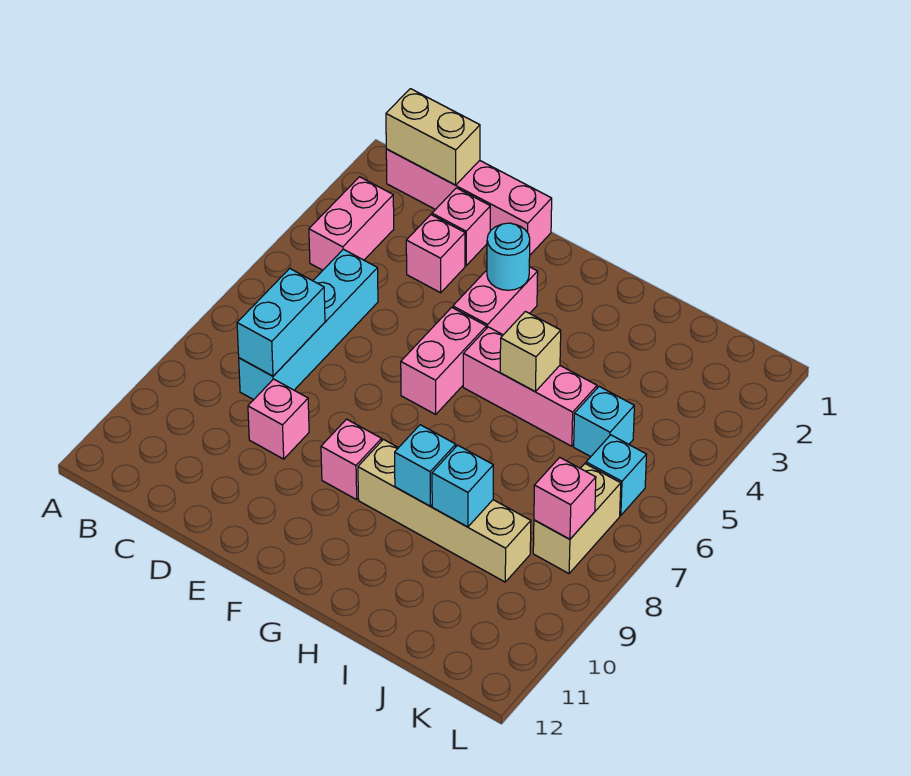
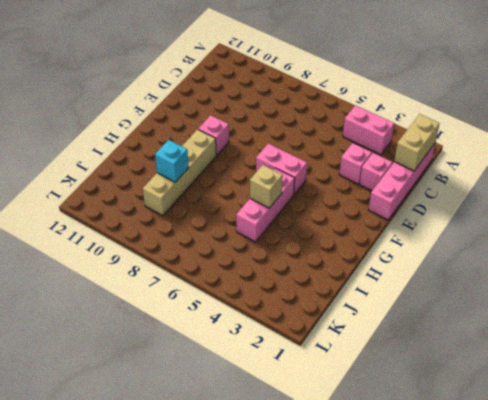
none -> cyan 1x4 brick [239,249,378,400]
none -> pink 1x1 brick [248,379,309,459]
none -> pink 1x2 brick [453,267,538,335]

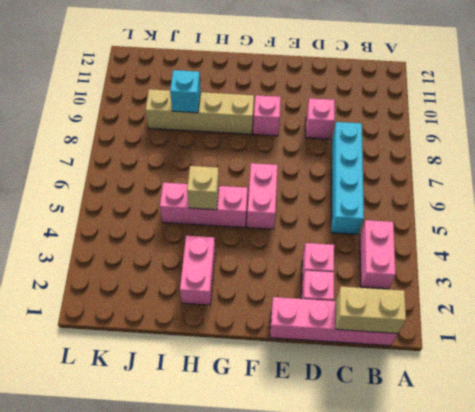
pink 1x2 brick [180,236,215,305] -> pink 1x2 brick moved to [453,267,538,335]
none -> cyan 1x1 brick [574,387,634,457]
none -> cyan 1x1 brick [586,435,647,515]
none -> tan 1x2 brick [533,464,621,573]

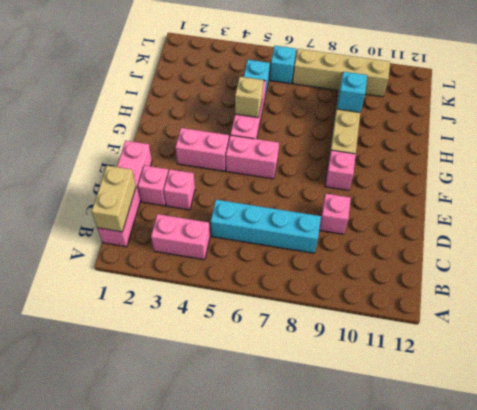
tan 1x4 brick [292,49,390,97] -> tan 1x2 brick [533,464,621,573]
none -> cyan 1x2 brick [237,268,325,376]
none -> cyan 1x1 round brick [487,223,530,290]
none -> cyan 1x1 brick [395,425,456,506]

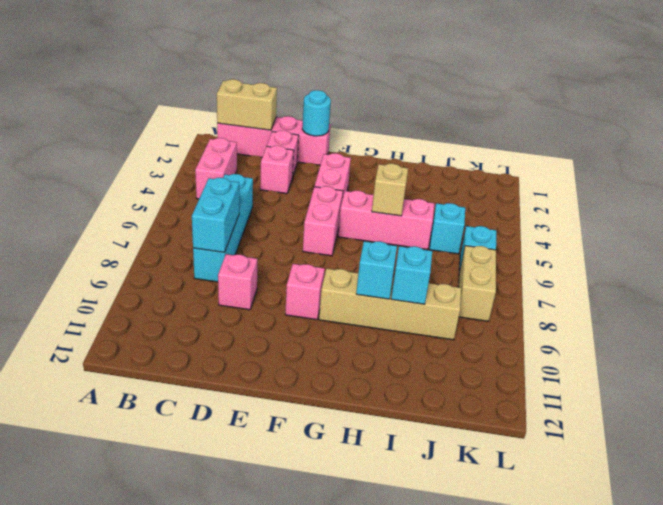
cyan 1x1 round brick [302,90,331,136] -> cyan 1x1 round brick moved to [487,223,530,290]
none -> pink 1x1 brick [534,457,596,539]

